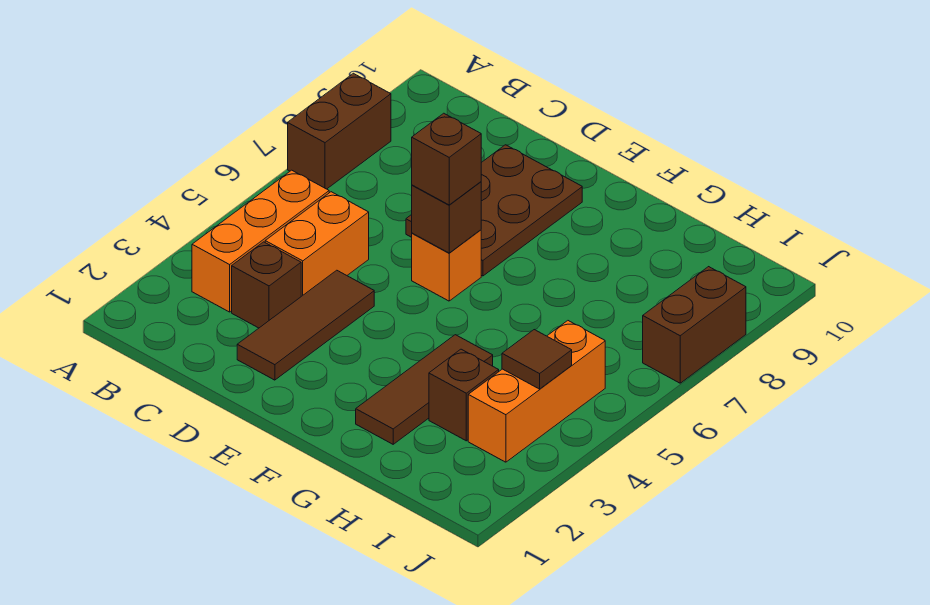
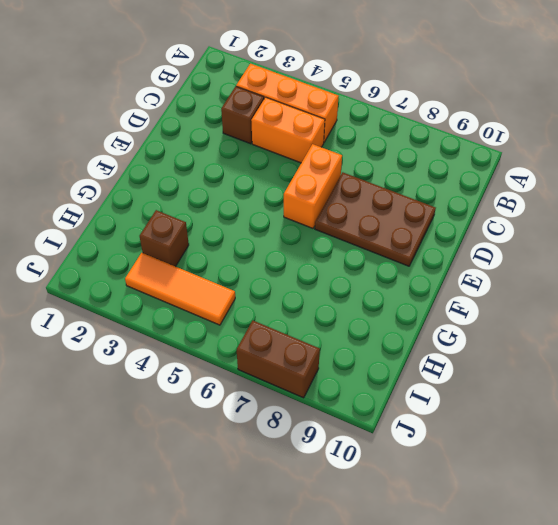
orange 1x2 brick [284,144,342,228] -> orange 1x1 brick [412,230,481,301]
orange 1x3 tile [125,253,235,325] -> orange 1x3 brick [468,321,605,462]
none -> brown 1x2 brick [288,73,391,189]
none -> brown 1x3 tile [237,270,374,380]
none -> brown 1x3 tile [356,335,493,444]

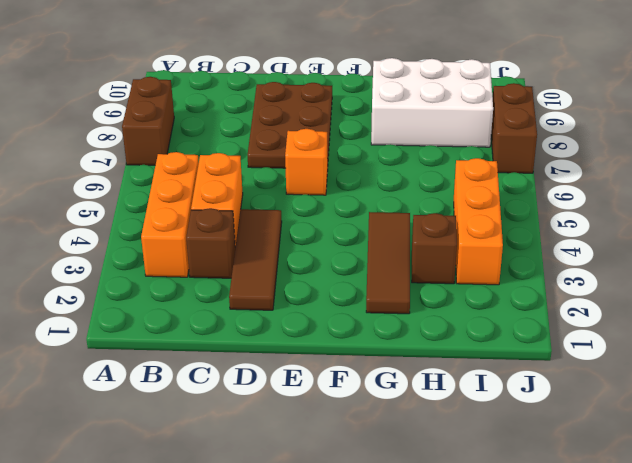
white 2x3 brick [371,58,493,147] -> none
none -> brown 1x1 brick [412,182,481,253]
none -> brown 1x1 tile [502,330,572,389]
none -> brown 1x1 brick [412,113,481,205]

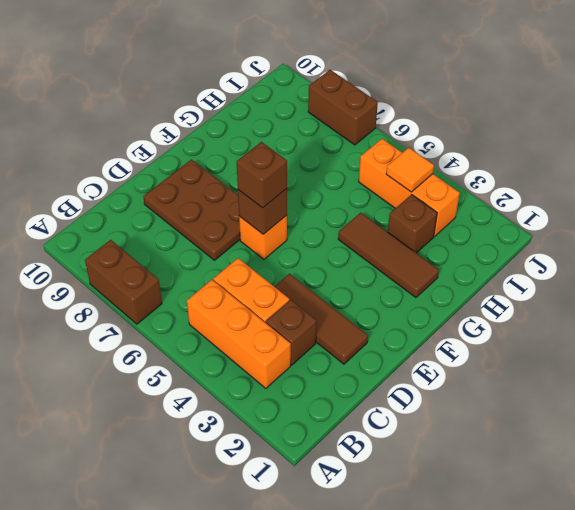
orange 1x1 tile [386,148,434,192] -> brown 1x1 tile [502,330,572,389]

